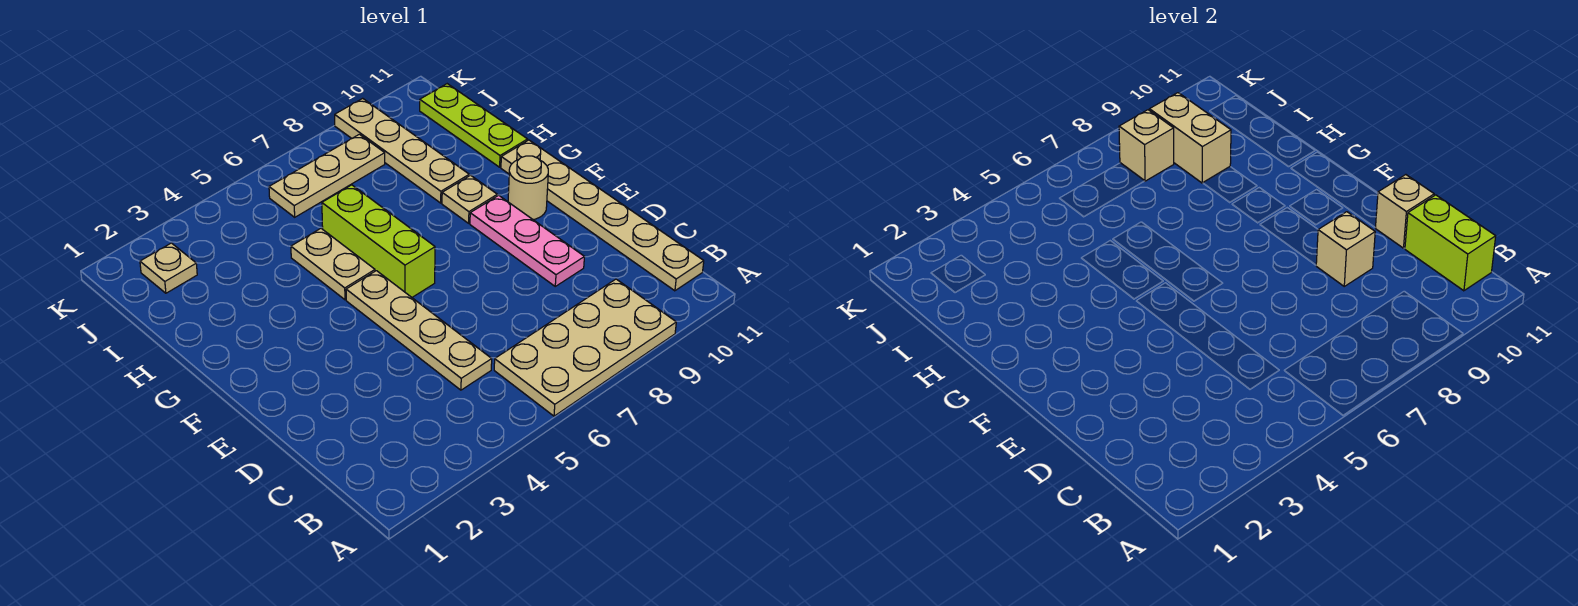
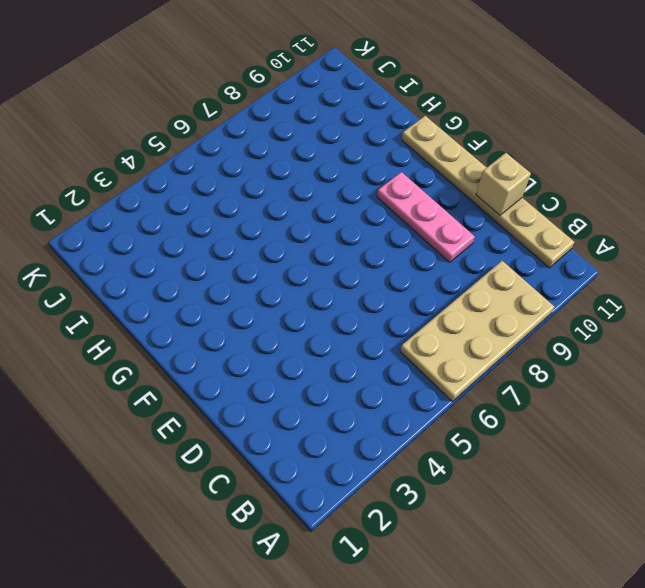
none -> tan 1x4 plate [346,271,492,390]
none -> lime 1x3 brick [322,185,435,297]
none -> tan 1x1 round brick [508,156,548,219]

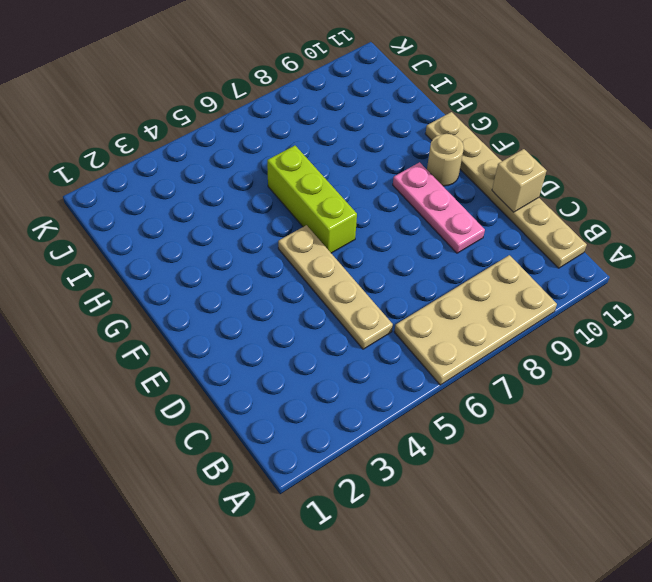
none -> tan 1x2 plate [291,229,375,300]
none -> tan 1x1 plate [442,175,497,223]
none -> tan 1x4 plate [335,98,469,203]

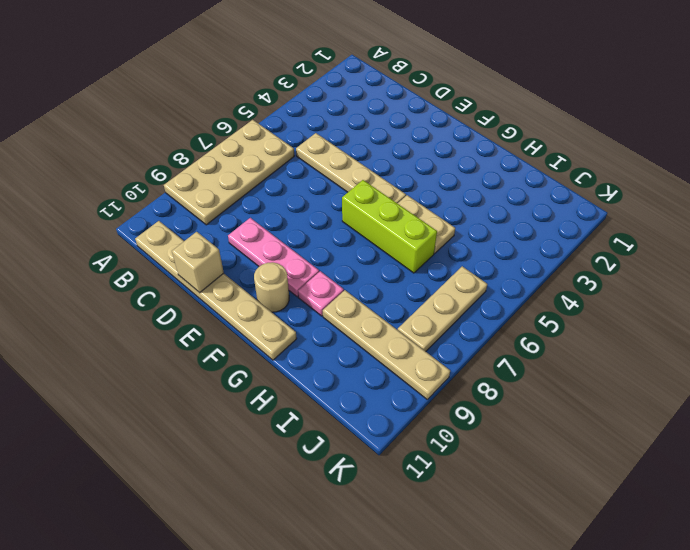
pink 1x1 plate [298,271,344,316] -> tan 1x1 plate [442,175,497,223]
none -> lime 1x3 plate [420,84,528,167]
none -> tan 1x1 plate [140,243,197,293]
none -> lime 1x2 brick [1405,195,1496,291]

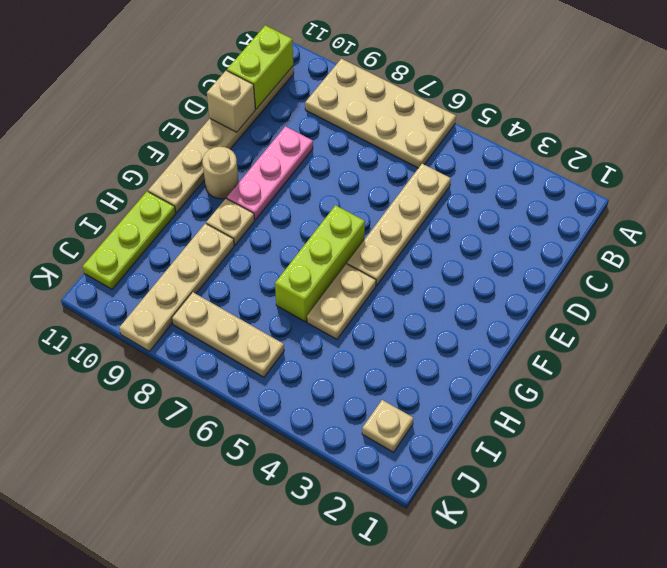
none -> tan 1x1 brick [1316,212,1375,286]
none -> tan 1x2 brick [1150,93,1231,183]
none -> tan 1x1 brick [1119,110,1174,181]

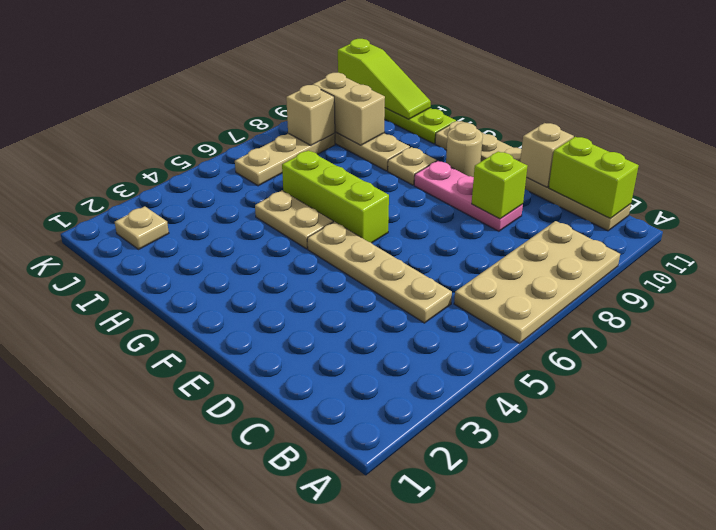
lime 1x1 brick [472,151,527,219] -> tan 1x1 brick [1316,212,1375,286]
lime 1x3 slope [338,39,431,119] -> none

